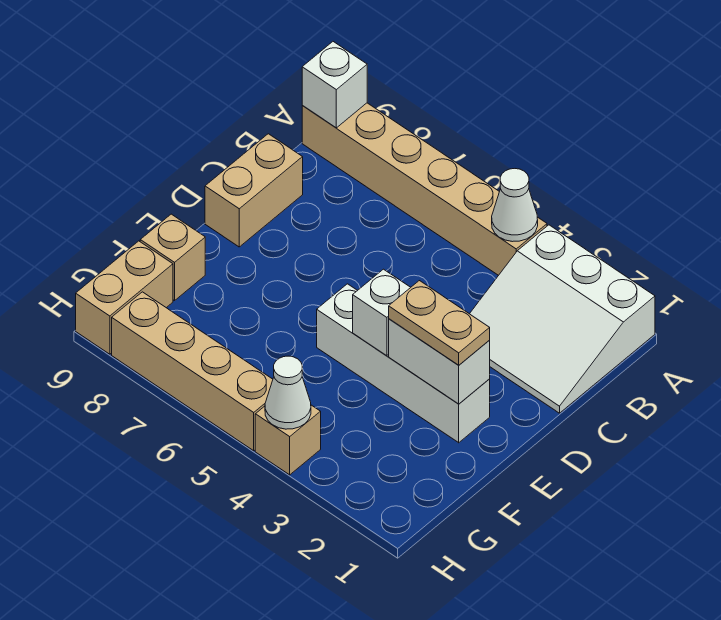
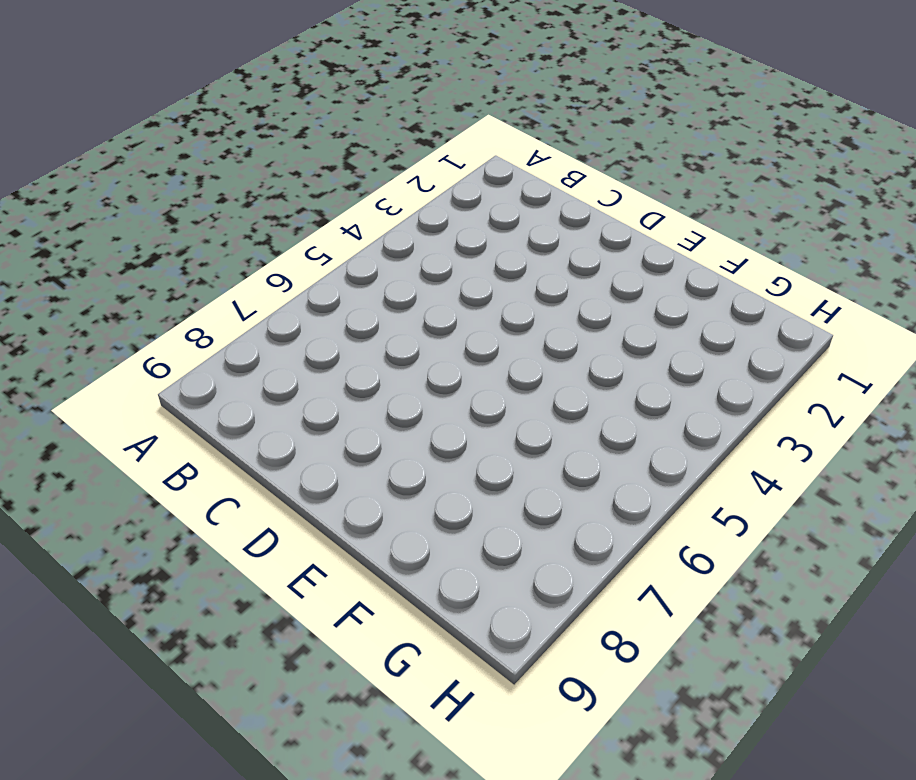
none -> white 3x3 slope [470,225,655,413]
none -> tan 1x6 brick [302,103,547,275]
none -> tan 1x2 brick [205,134,303,247]

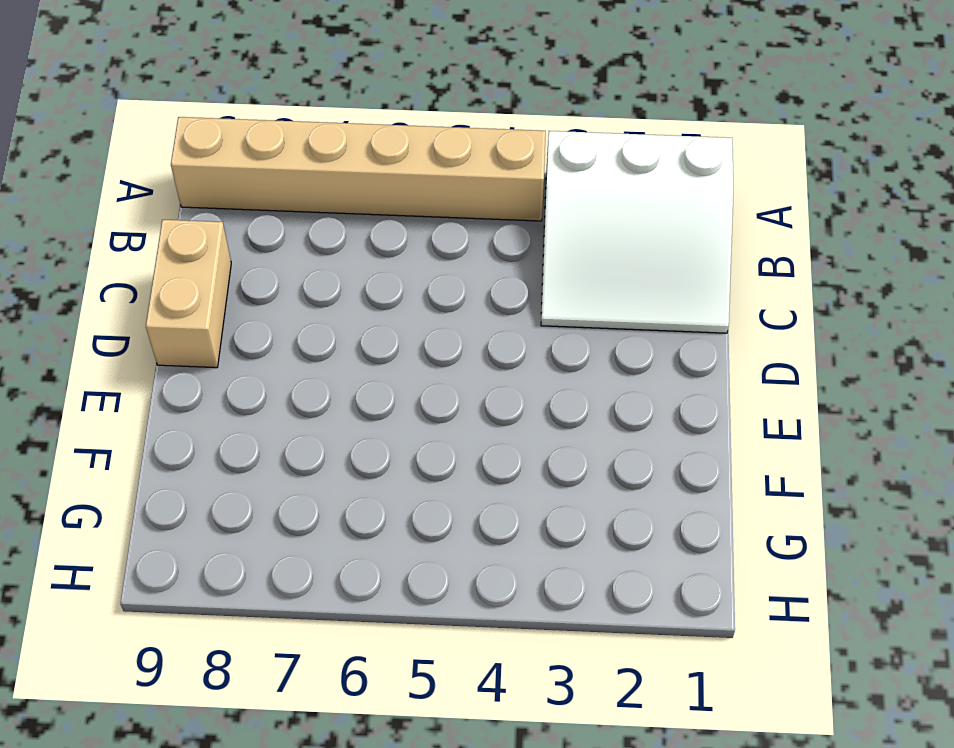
none -> white 1x4 brick [317,284,490,443]
none -> tan 1x1 brick [140,214,205,301]
none -> tan 1x2 brick [76,241,173,354]

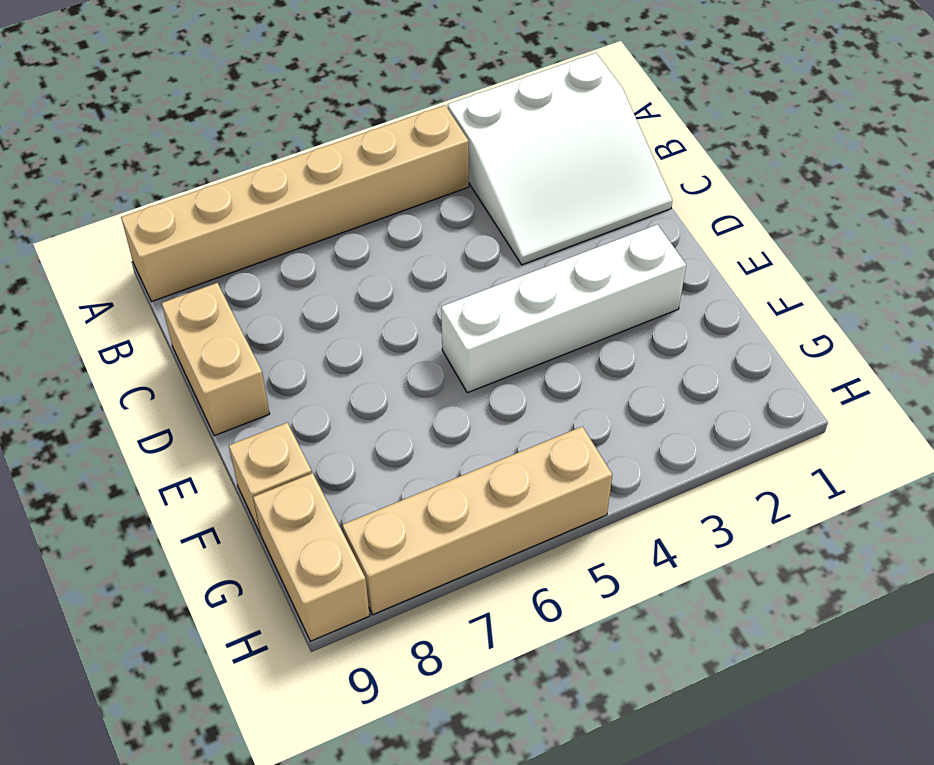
none -> tan 1x1 brick [255,405,321,475]
none -> white 1x1 cone [492,169,538,242]
none -> white 1x1 brick [302,42,367,128]

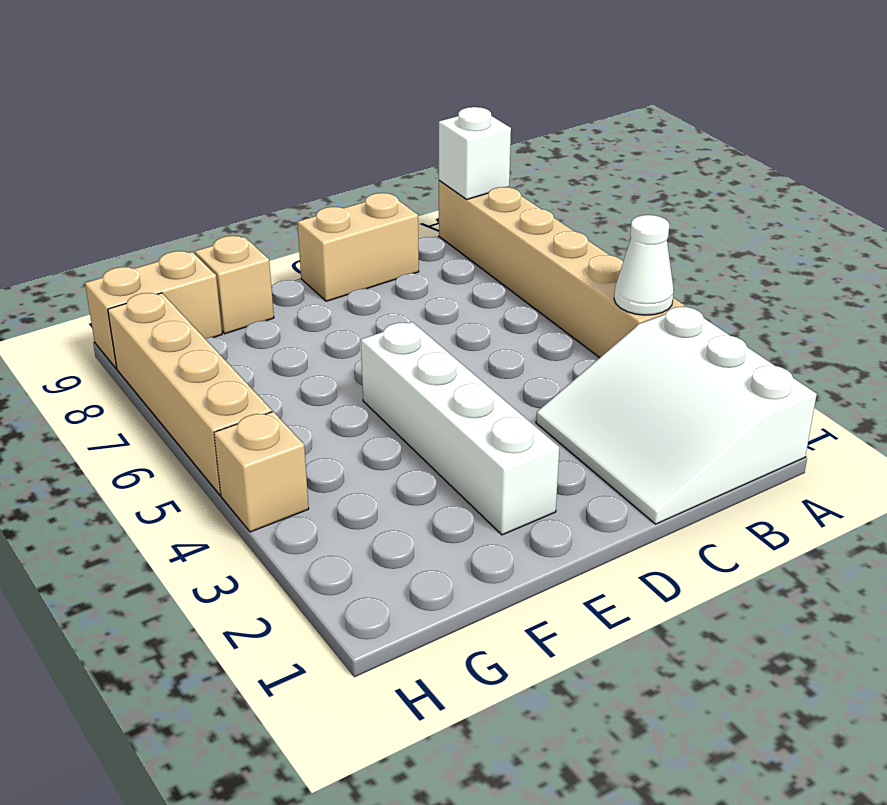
none -> white 1x2 brick [389,319,490,404]
none -> white 1x1 brick [353,269,411,356]
none -> white 1x1 cone [265,356,311,429]

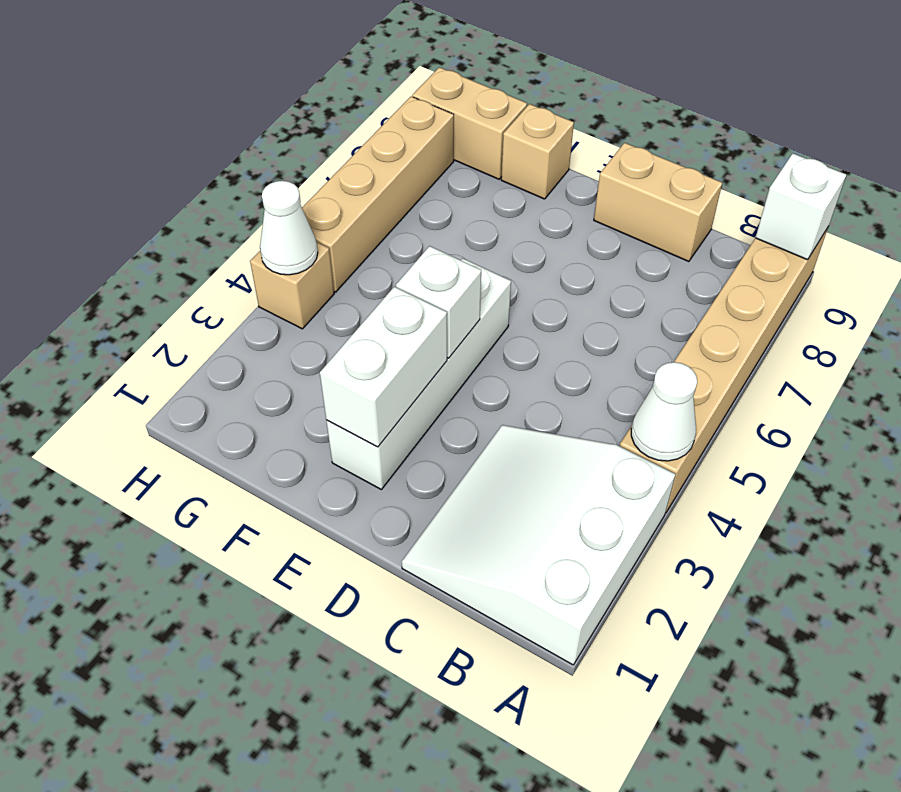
none -> tan 1x2 plate [389,281,490,365]

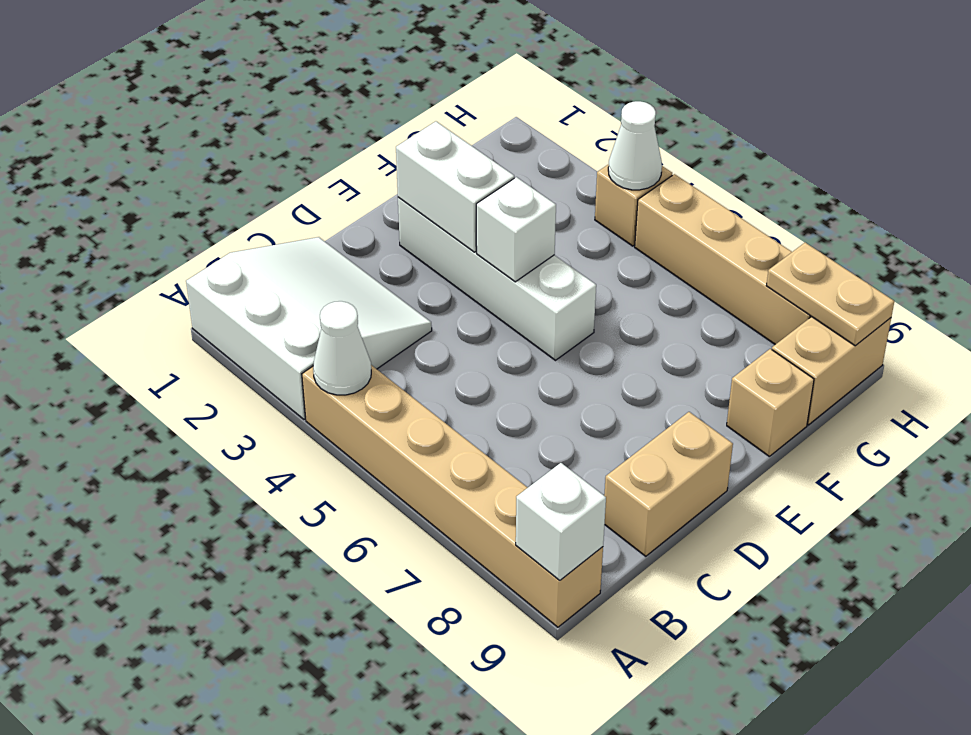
tan 1x2 plate [766,243,894,346] -> tan 1x2 plate moved to [389,281,490,365]

